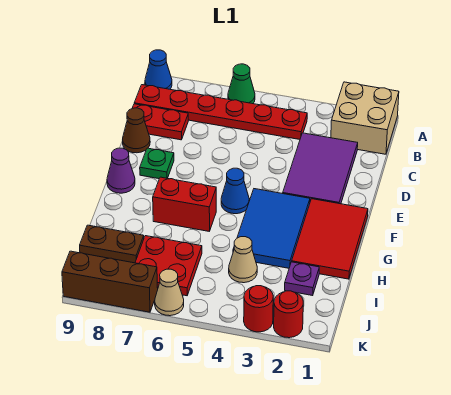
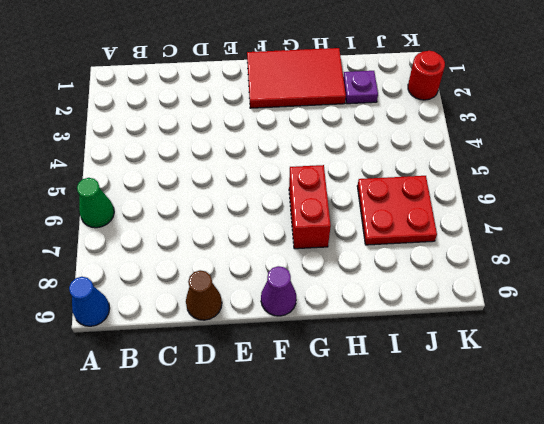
none -> tan 2x2 brick [331,82,399,154]
none -> red 1x6 plate [134,85,307,139]
none -> purple 2x3 tile [283,133,358,204]

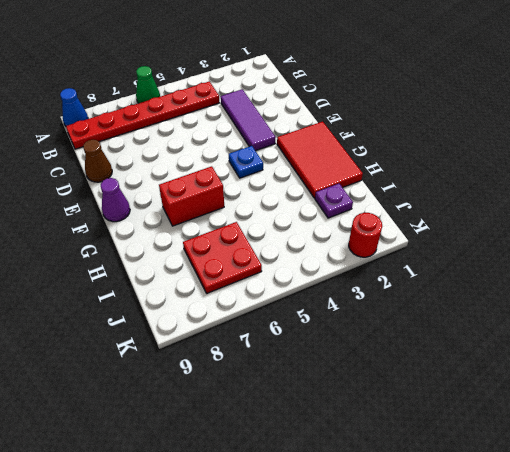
purple 1x3 tile [221,89,276,151] -> purple 2x3 tile [283,133,358,204]
blue 1x1 plate [229,146,263,178] -> blue 2x3 tile [233,189,310,268]
none -> tan 2x2 brick [331,82,399,154]
none -> red 1x2 plate [133,104,188,140]
none -> green 1x1 plate [140,148,174,179]

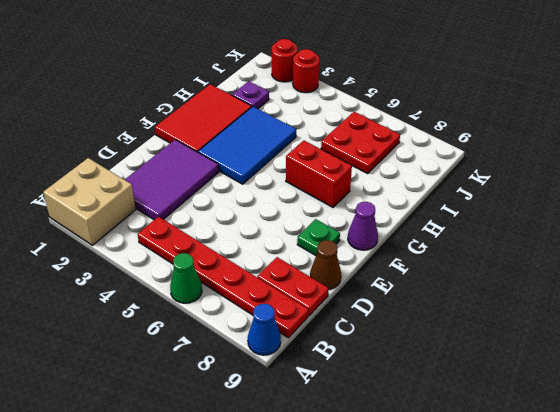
none -> blue 1x1 cone [221,168,249,214]
none -> tan 1x1 cone [229,237,257,283]
none -> brown 1x2 plate [80,225,144,263]

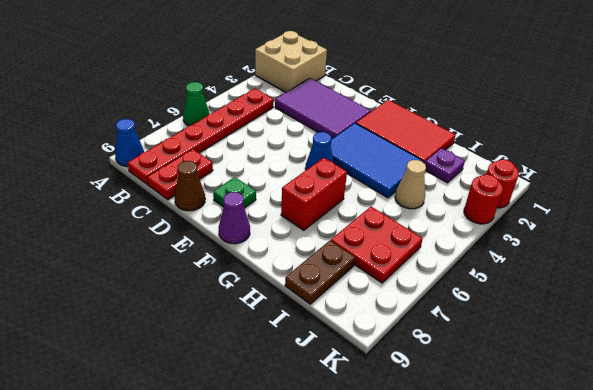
none -> tan 1x1 cone [155,269,184,316]
none -> brown 1x3 brick [62,251,158,312]

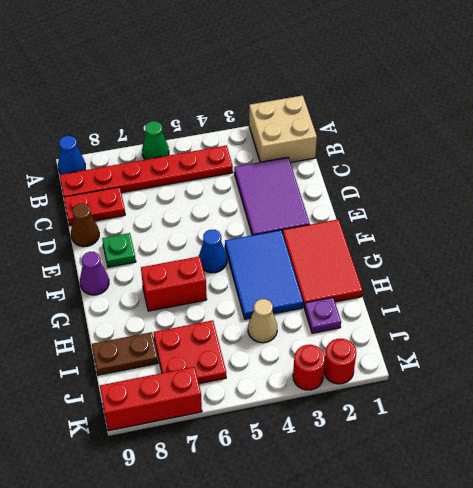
red 1x3 brick [100,367,202,431] -> brown 1x3 brick [62,251,158,312]
none -> tan 1x1 cone [155,269,184,316]

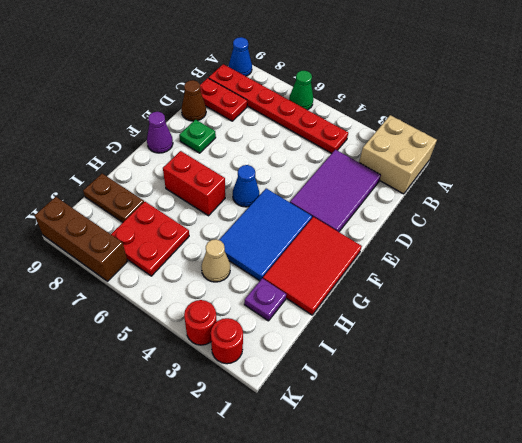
none -> tan 1x1 cone [155,269,184,316]

